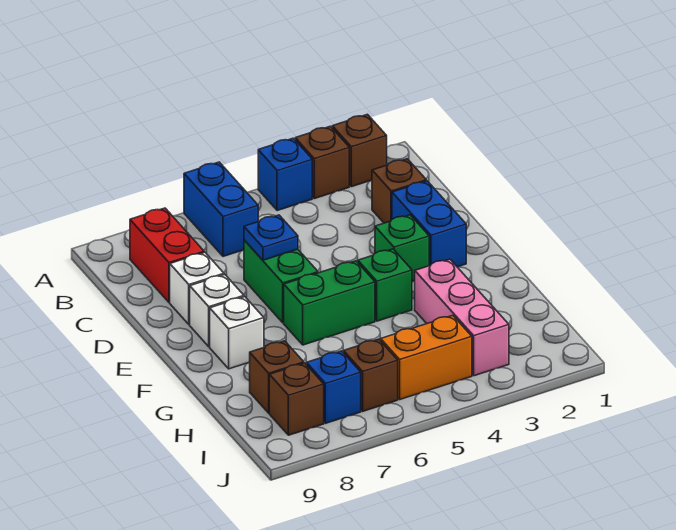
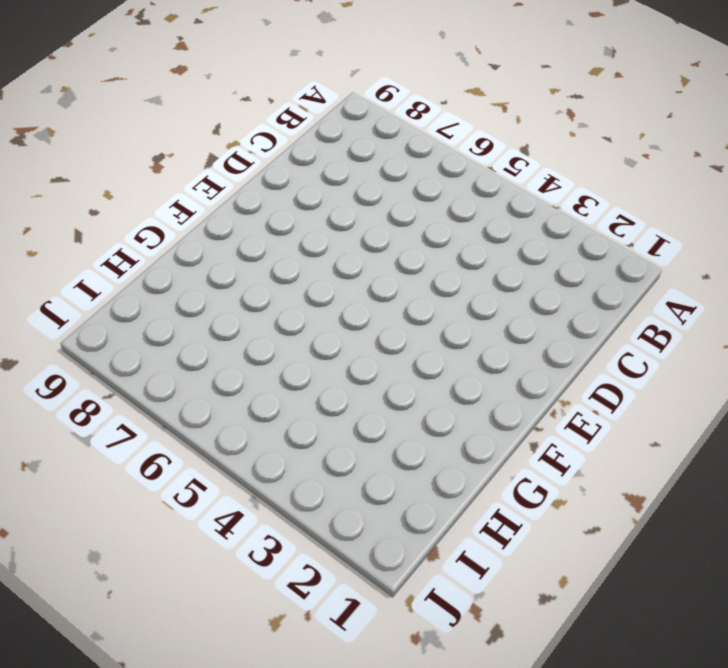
none -> brown 1x1 brick [332,114,387,187]
none -> brown 1x1 brick [295,126,349,199]
none -> blue 1x1 brick [258,138,312,211]

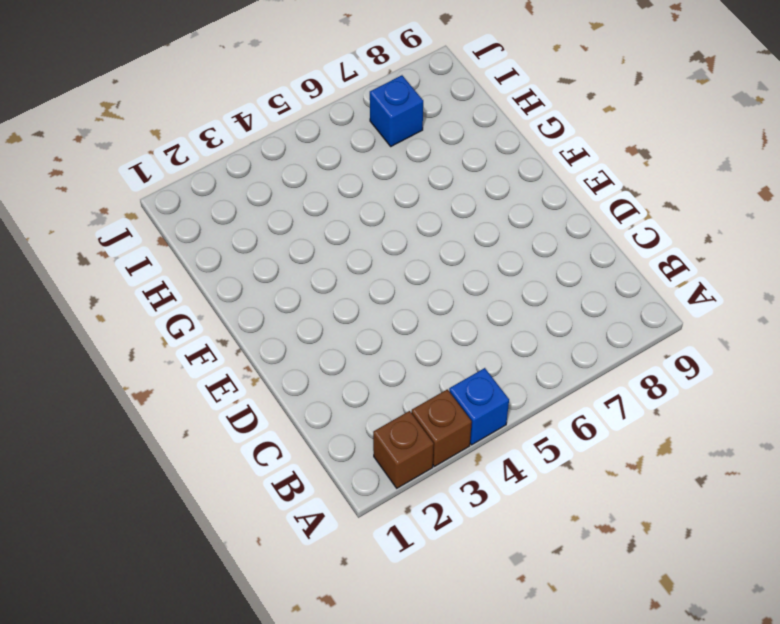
none -> blue 1x2 brick [184,162,258,256]
none -> red 1x2 brick [130,208,204,302]
none -> brown 1x1 brick [372,159,426,223]

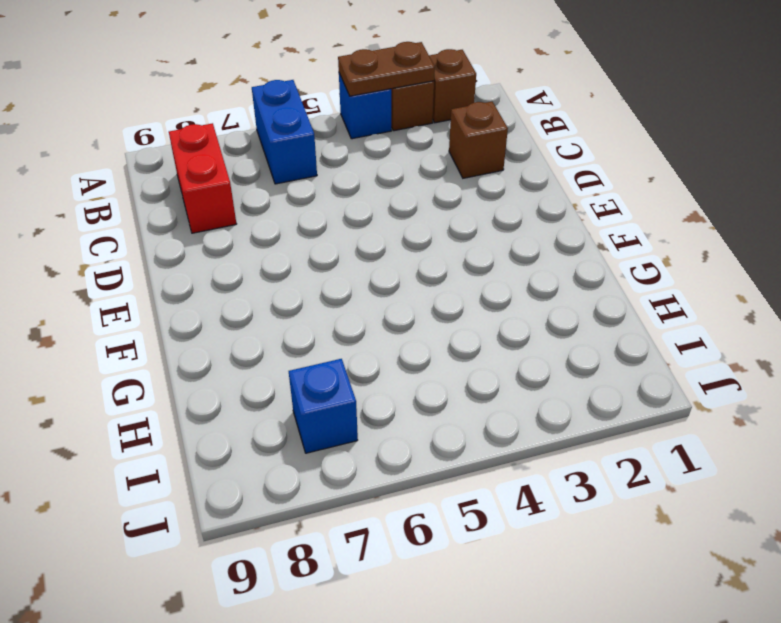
brown 1x2 plate [338,42,435,96] -> none
none -> blue 1x2 brick [392,181,466,267]
none -> green 1x2 brick [244,240,318,323]
none -> white 1x1 brick [170,252,224,325]

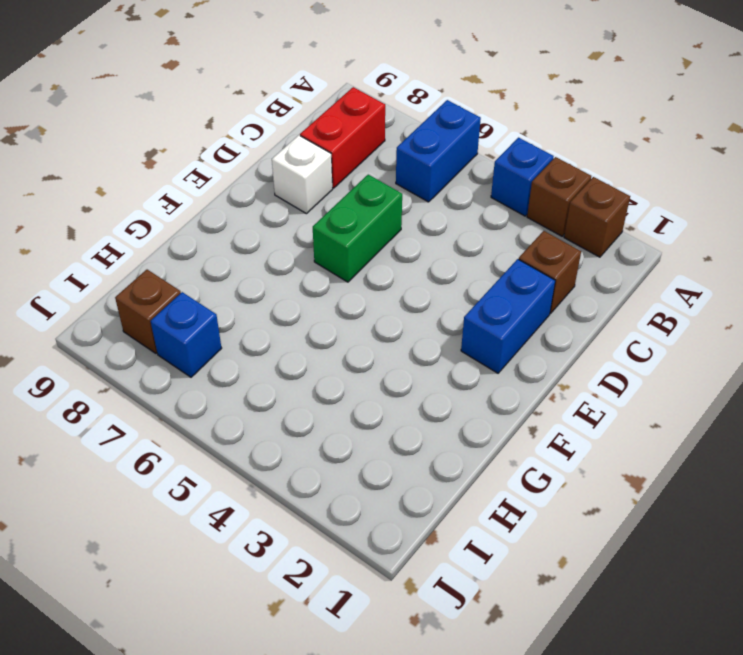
none -> green 1x1 brick [375,215,429,281]
none -> white 1x1 brick [190,275,244,347]
none -> green 1x1 brick [358,249,412,321]

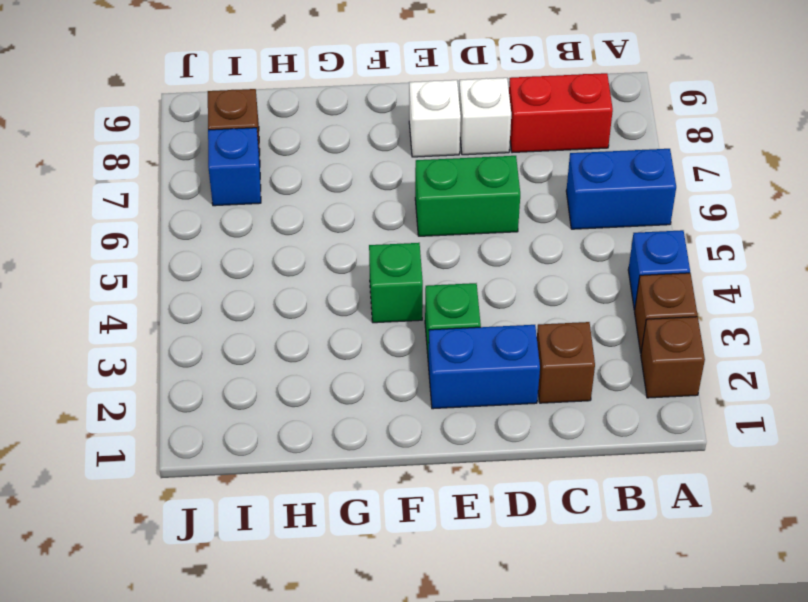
none -> green 1x2 brick [284,261,375,345]
none -> white 1x1 brick [210,297,264,369]
none -> pink 1x3 brick [415,259,509,376]

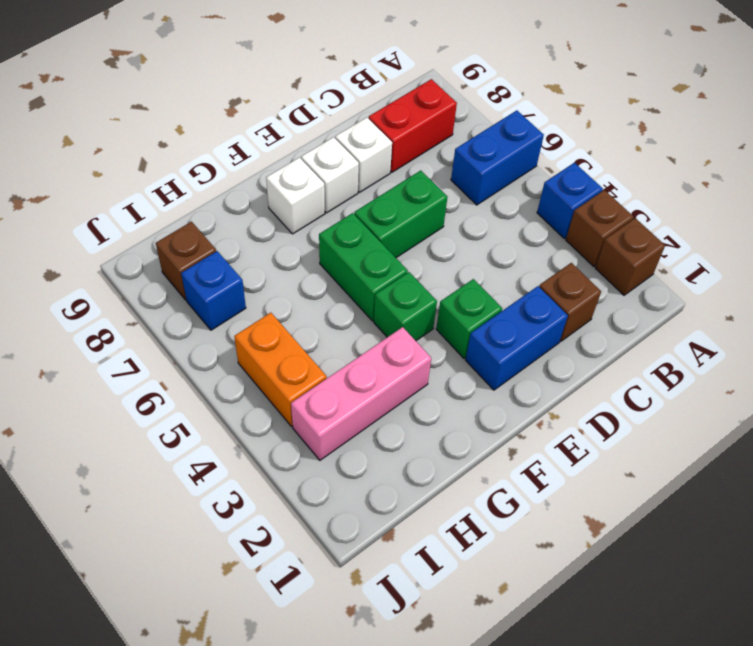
none -> brown 1x1 brick [250,341,304,413]
none -> brown 1x1 brick [344,339,398,411]
none -> blue 1x1 plate [244,215,298,260]

